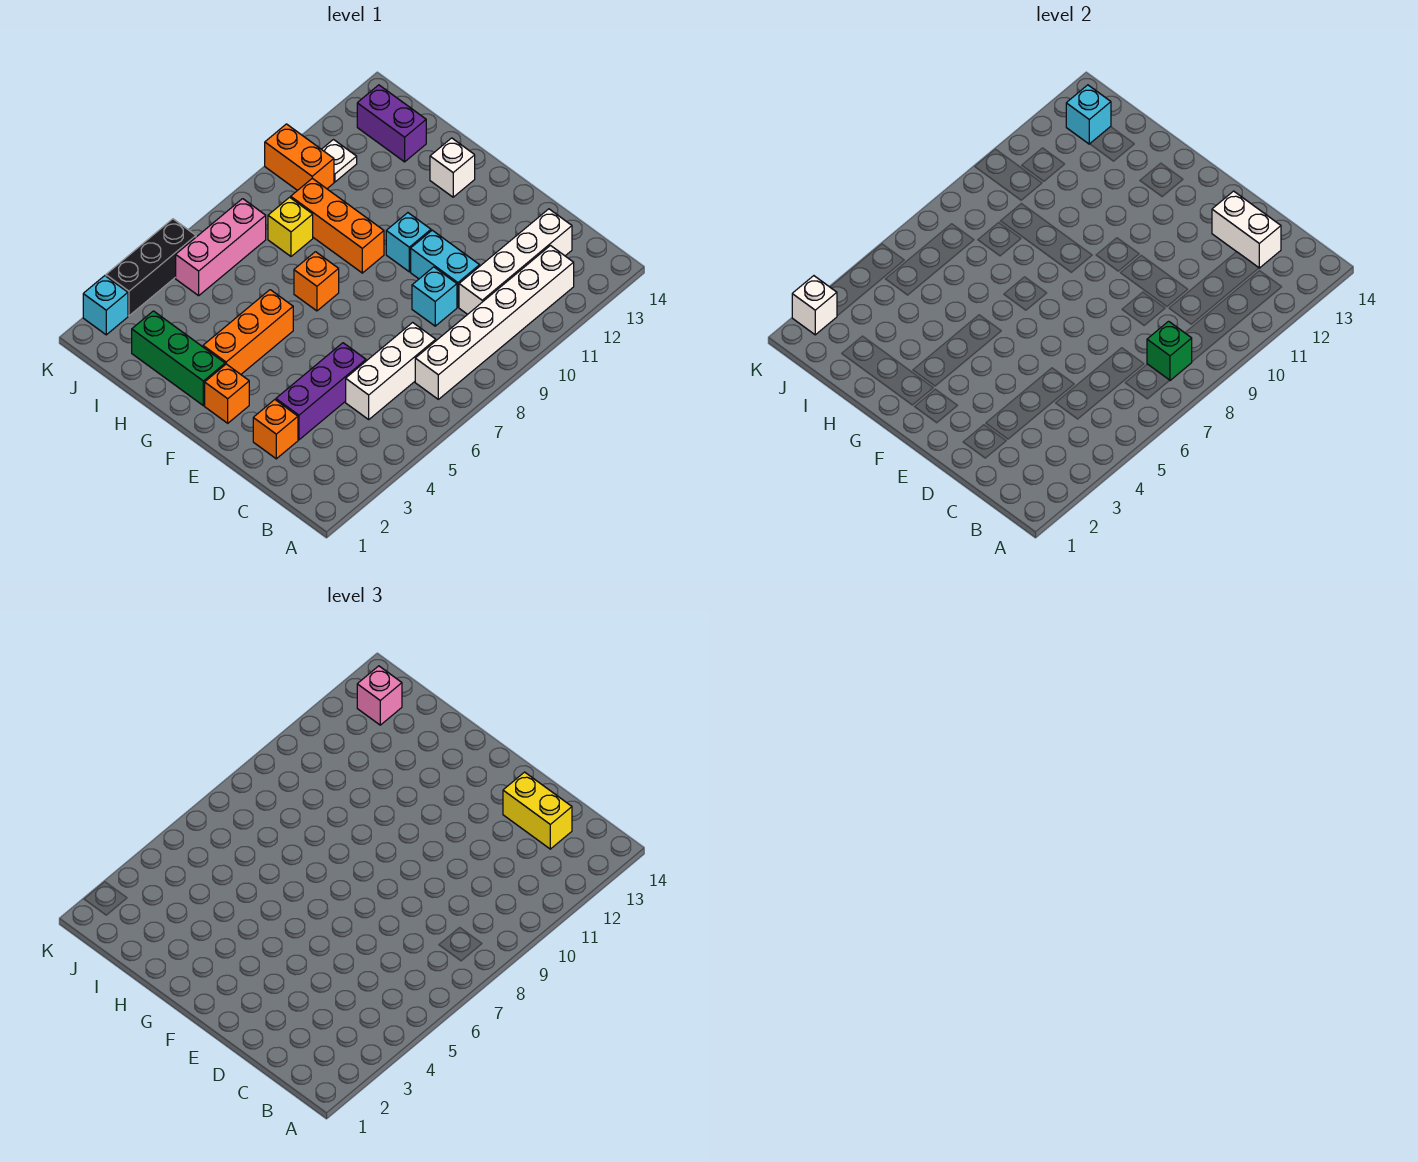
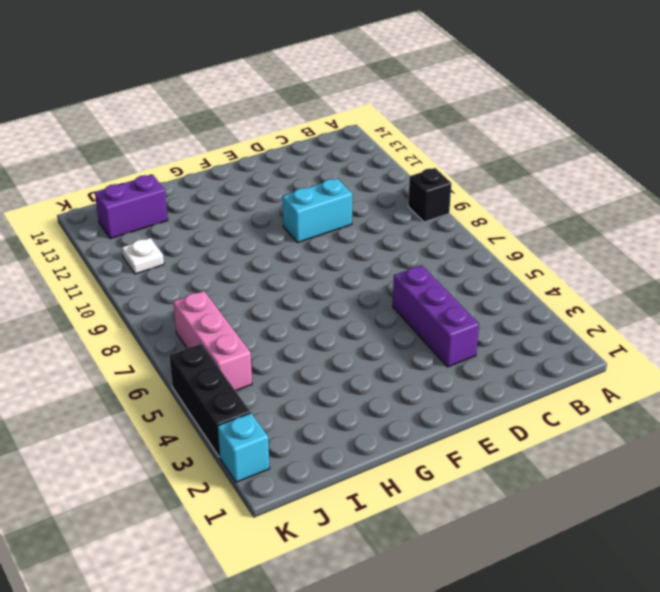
black 1x1 brick [408,168,451,222] -> none
none -> white 1x6 brick [415,246,574,399]
none -> white 1x3 brick [346,323,436,419]
none -> white 1x4 brick [459,209,572,314]

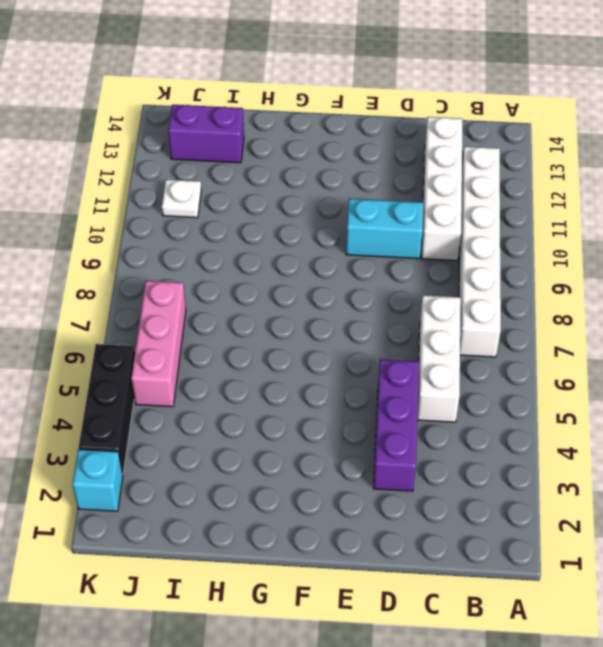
none -> orange 1x1 brick [253,400,298,459]
none -> cyan 1x1 brick [412,267,457,326]
none -> orange 1x1 brick [205,364,249,423]

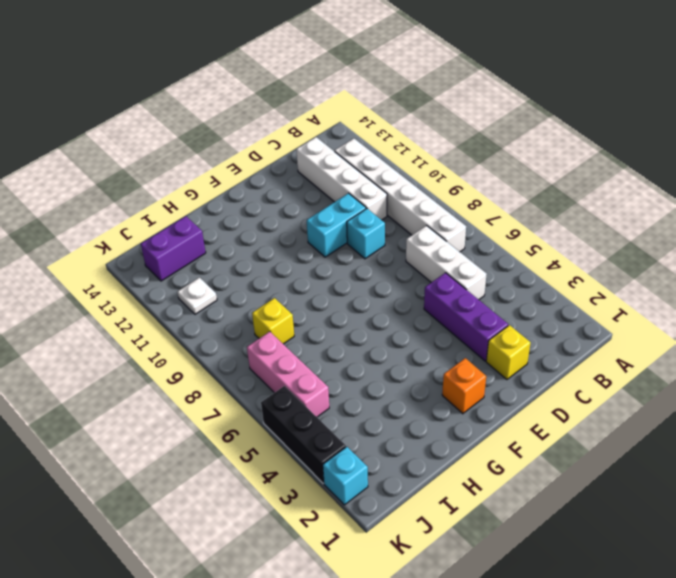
yellow 1x1 brick [486,325,530,379] -> orange 1x1 brick [253,400,298,459]
none -> cyan 1x1 brick [386,213,431,272]
none -> green 1x3 brick [132,311,225,406]
none -> orange 1x3 brick [203,290,293,374]

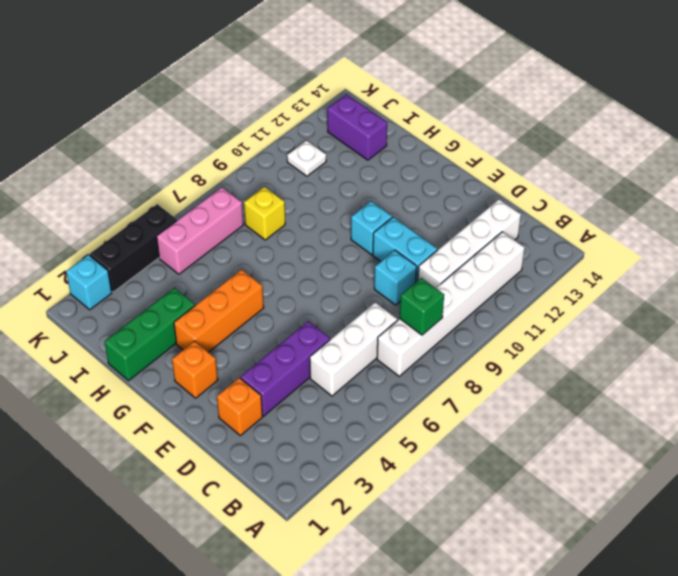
green 1x3 brick [105,288,195,381] -> green 1x3 brick turned to [132,311,225,406]
none -> orange 1x1 brick [294,252,339,311]
none -> orange 1x3 brick [291,178,384,273]
none -> white 1x1 brick [430,138,475,197]

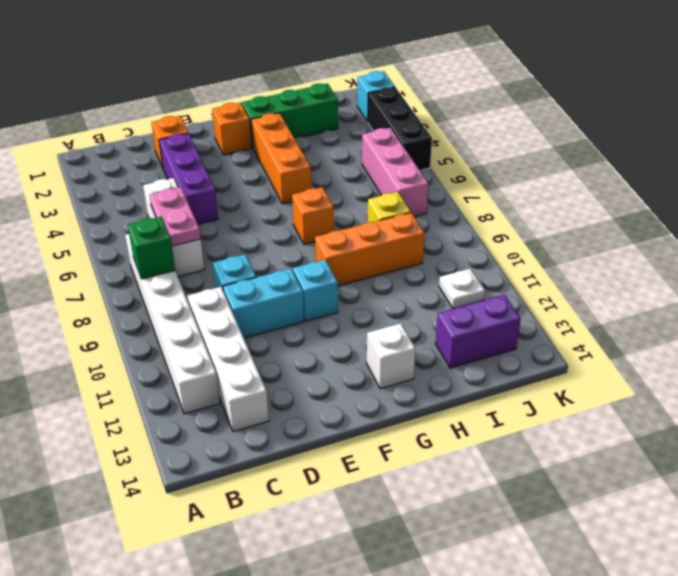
pink 1x2 plate [150,187,201,246] -> none
none -> orange 1x2 brick [265,124,334,190]
none -> white 1x2 brick [1212,191,1281,268]
none -> cyan 1x1 brick [1066,85,1111,144]

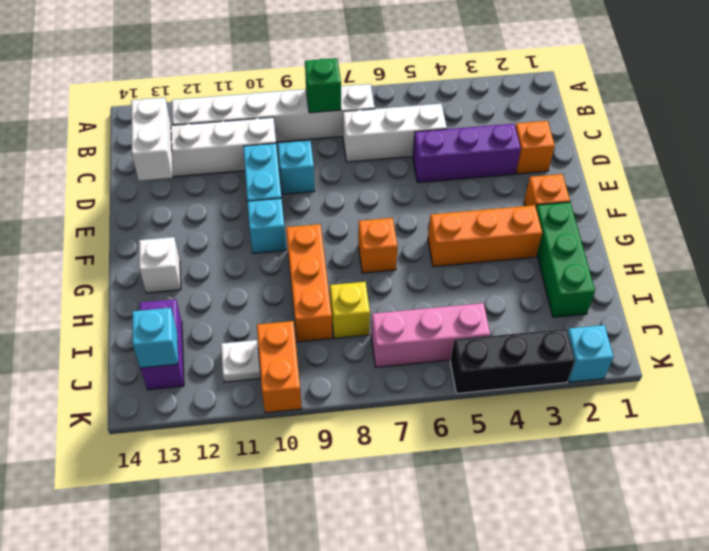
none -> white 1x1 brick [792,276,837,335]
none -> yellow 1x2 brick [503,772,572,849]
none -> pink 1x1 brick [357,666,402,725]

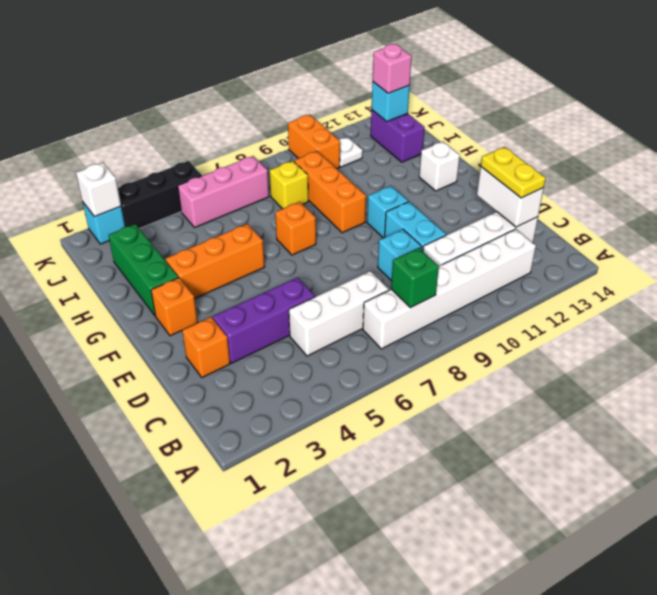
yellow 1x2 plate [481,147,546,198] -> yellow 1x2 brick [503,772,572,849]

